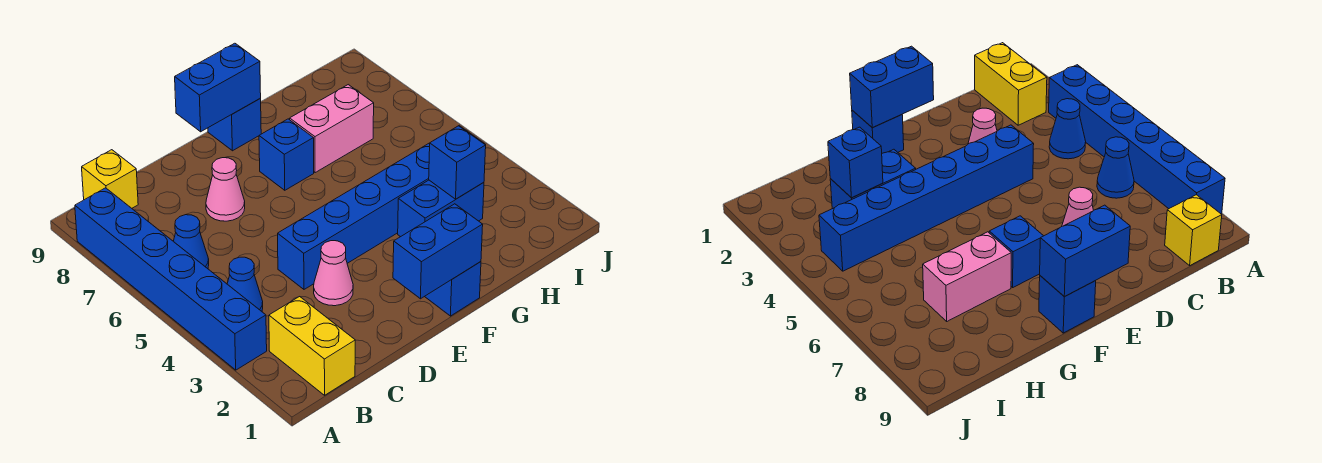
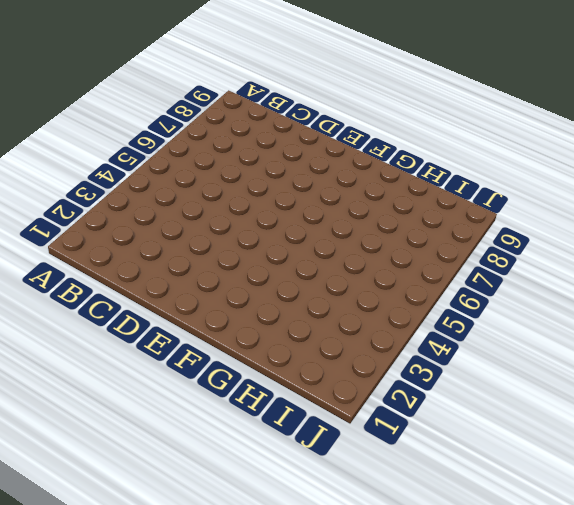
none -> blue 1x6 brick [75,188,267,370]
none -> yellow 1x2 brick [269,297,355,395]
none -> blue 1x1 cone [227,257,263,311]

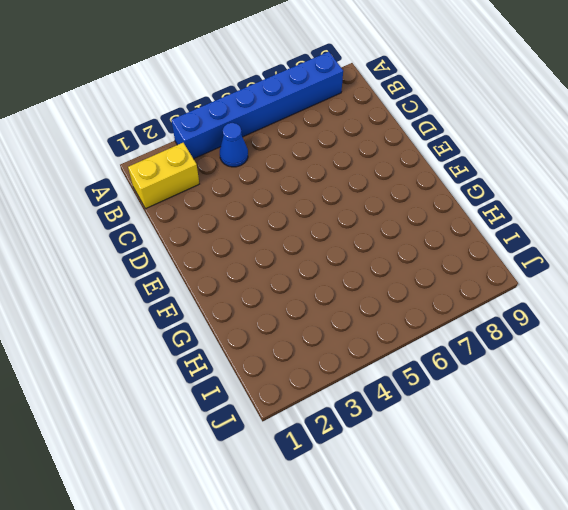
none -> blue 1x1 cone [173,215,209,269]
none -> yellow 1x1 brick [82,150,138,208]
none -> pink 1x1 cone [314,241,353,306]

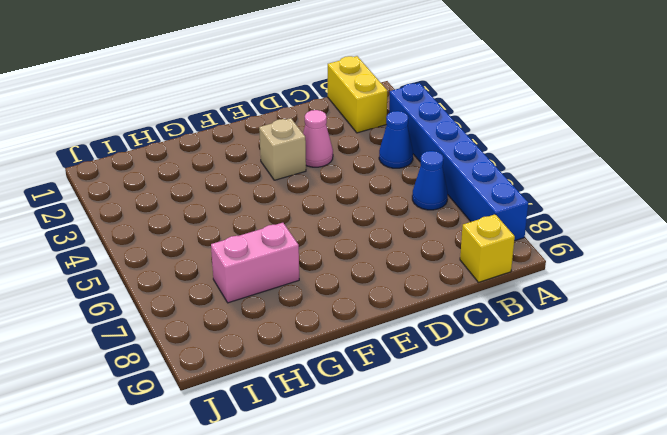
tan 1x1 brick [259,118,306,180] -> none
none -> blue 1x6 brick [278,126,485,289]
none -> pink 1x1 cone [206,158,245,221]
none -> blue 1x1 brick [425,262,481,316]

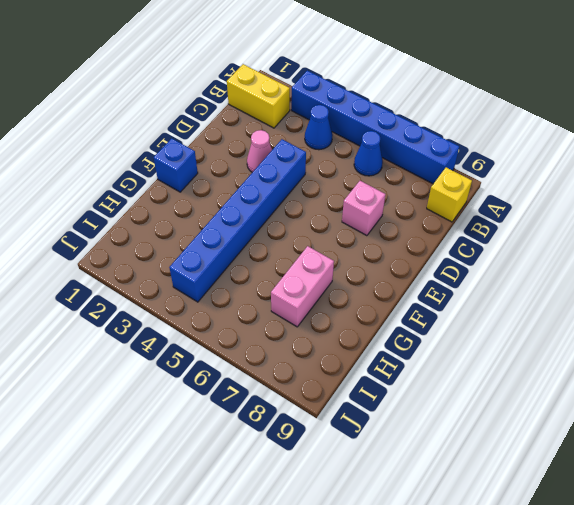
pink 1x1 brick [342,181,385,236] -> pink 1x1 cone [206,158,245,221]
none -> blue 1x1 brick [259,119,314,190]
none -> blue 1x1 brick [208,99,261,151]
none -> blue 1x2 brick [398,180,484,237]

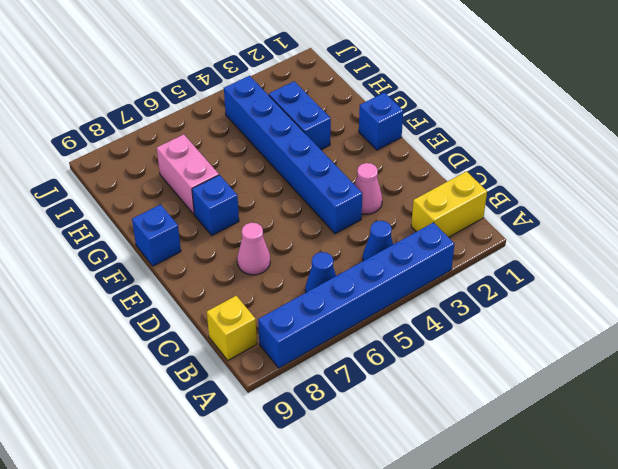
none -> blue 1x2 brick [393,204,483,299]
none -> blue 1x2 brick [175,43,261,132]
none -> blue 1x1 brick [429,126,486,199]

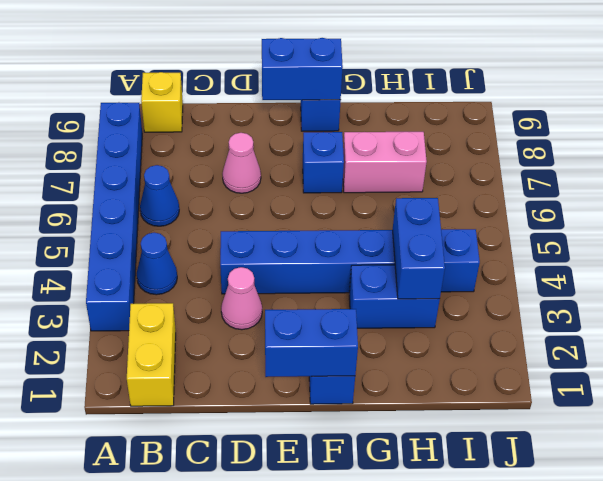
blue 1x2 brick [393,198,445,299] -> blue 1x1 brick [429,126,486,199]

